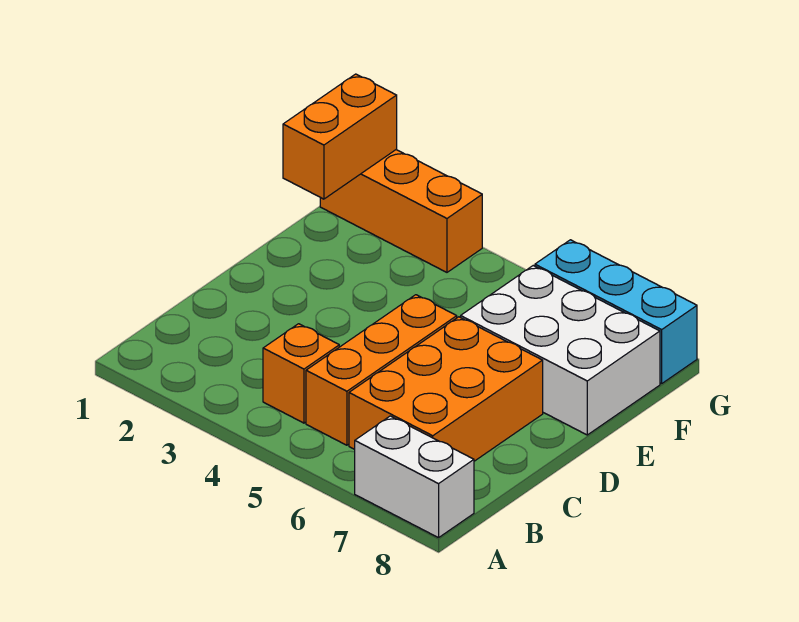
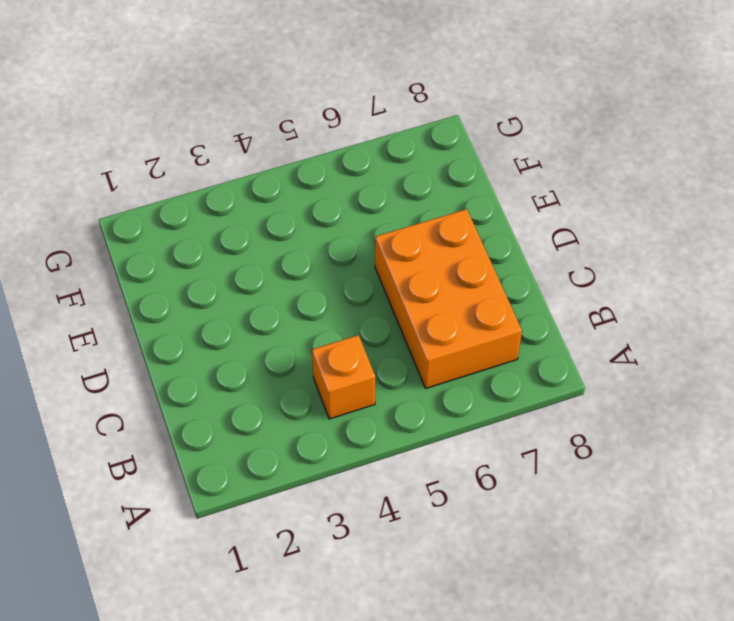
none -> white 1x2 brick [355,416,474,538]
none -> orange 1x3 brick [306,295,457,445]

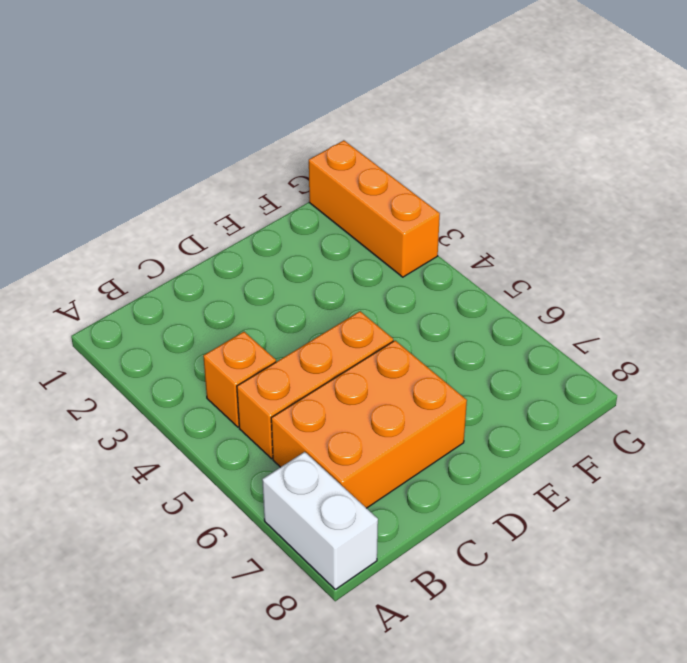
none -> white 2x3 brick [461,266,660,435]
none -> cyan 1x3 brick [535,240,697,384]

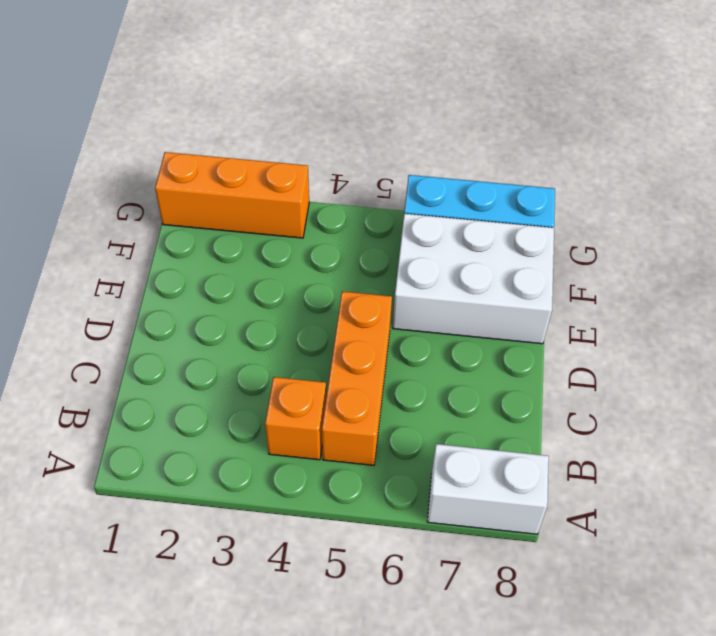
none -> orange 2x3 brick [349,317,543,461]
none -> orange 1x2 brick [283,74,397,199]

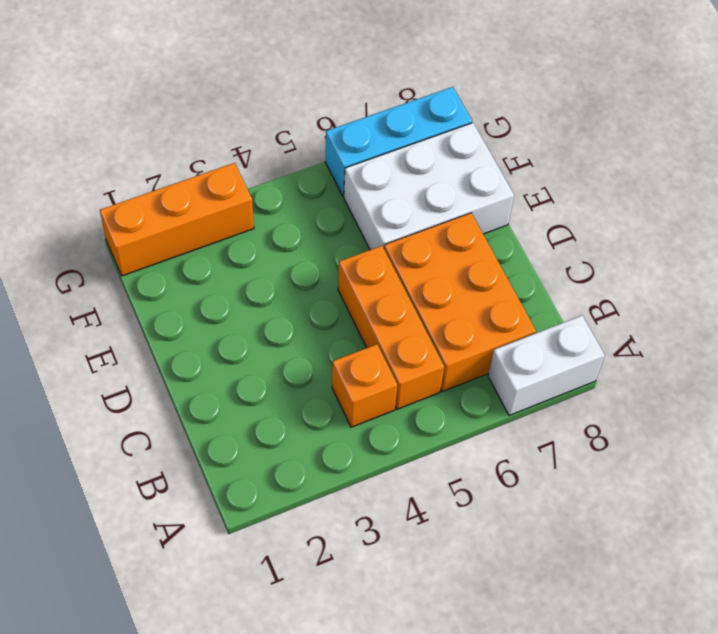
none -> orange 1x2 brick [283,74,397,199]

